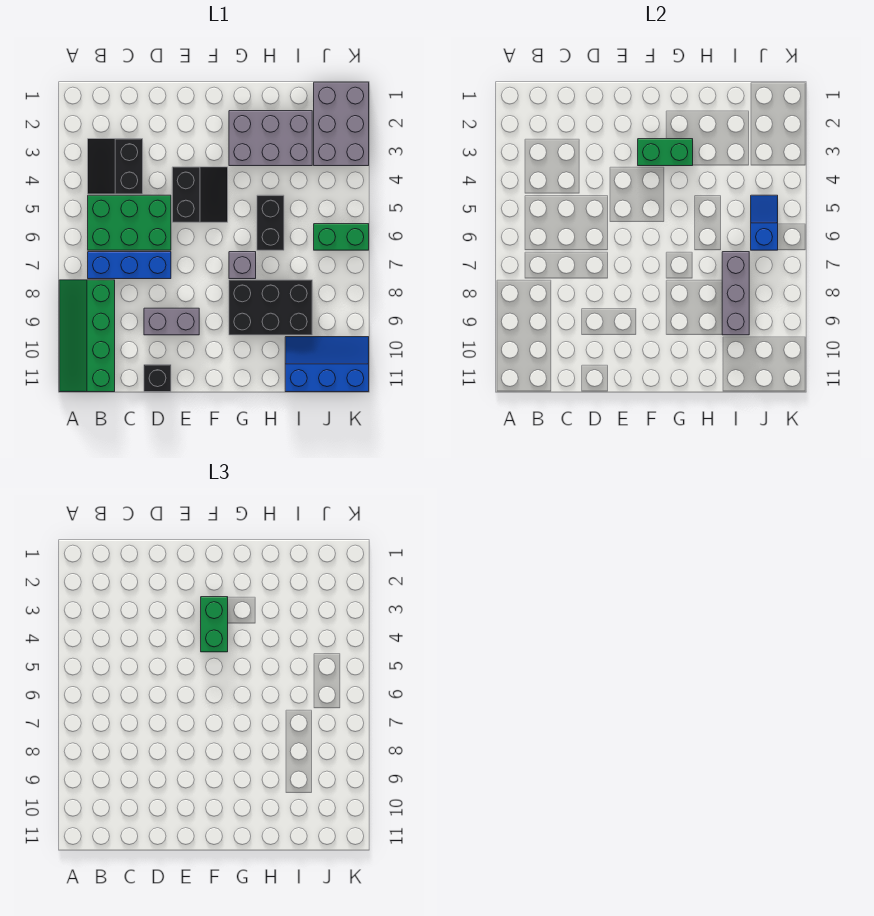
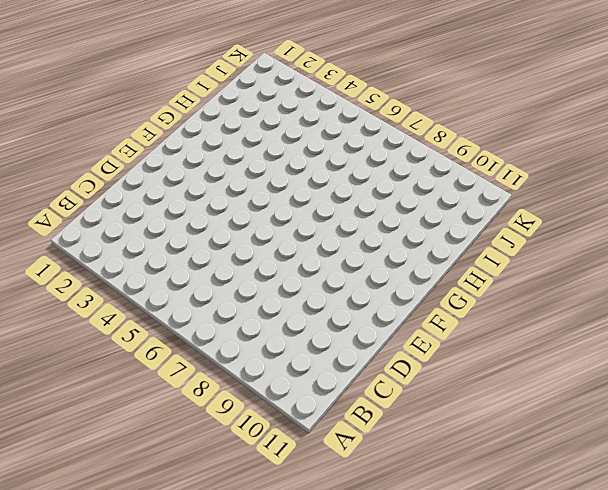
none -> green 2x4 slope [59,280,115,392]
none -> black 2x2 slope [88,139,143,194]
none -> green 2x3 brick [88,195,171,250]

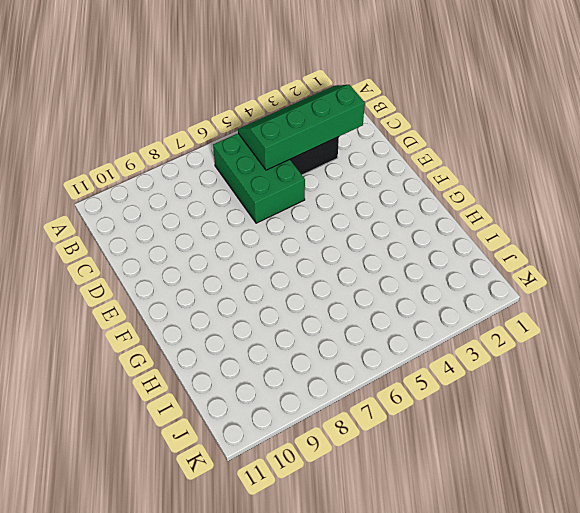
green 2x4 slope [238,85,365,170] -> green 2x4 slope moved to [59,280,115,392]
none -> blue 1x3 brick [88,252,171,279]
none -> grey 1x2 brick [144,308,199,335]
none -> black 1x1 brick [144,365,171,392]

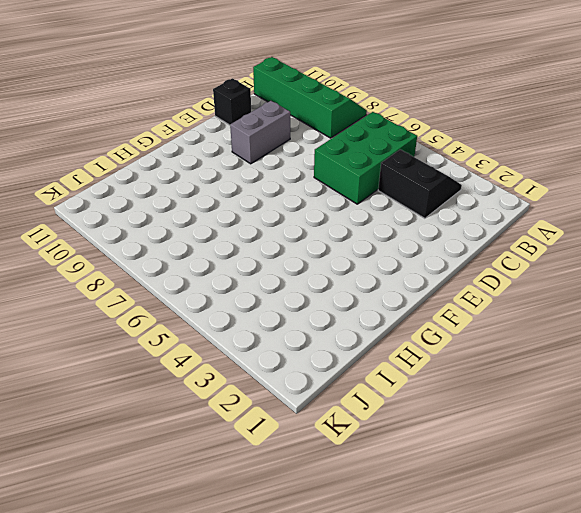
none -> blue 1x3 brick [88,252,171,279]
none -> black 2x2 slope [172,167,228,222]
none -> grey 2x3 brick [229,111,312,166]

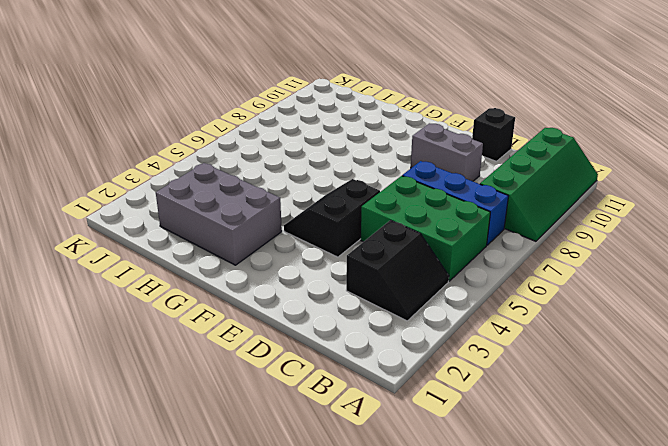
none -> grey 1x1 brick [229,252,256,279]
none -> black 2x3 brick [229,280,312,335]
none -> black 1x2 brick [257,195,284,250]

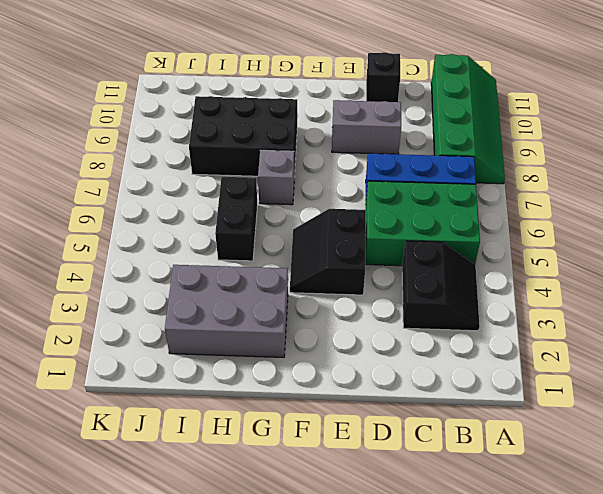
none -> blue 2x3 slope [285,337,369,392]
none -> grey 2x3 brick [314,82,369,166]
none -> green 1x2 brick [314,224,369,250]

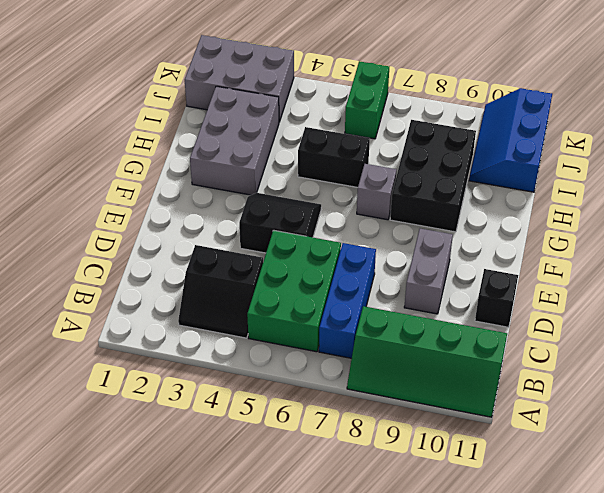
none -> green 1x2 brick [638,139,693,166]
none -> grey 1x3 brick [722,252,749,335]
none -> blue 1x2 slope [751,195,778,250]

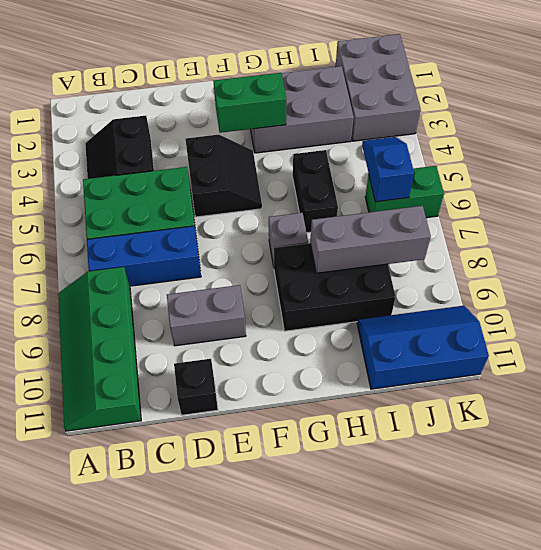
grey 1x3 brick [310,206,431,273] -> grey 1x3 brick turned to [722,252,749,335]
none -> green 1x2 brick [201,597,228,652]

